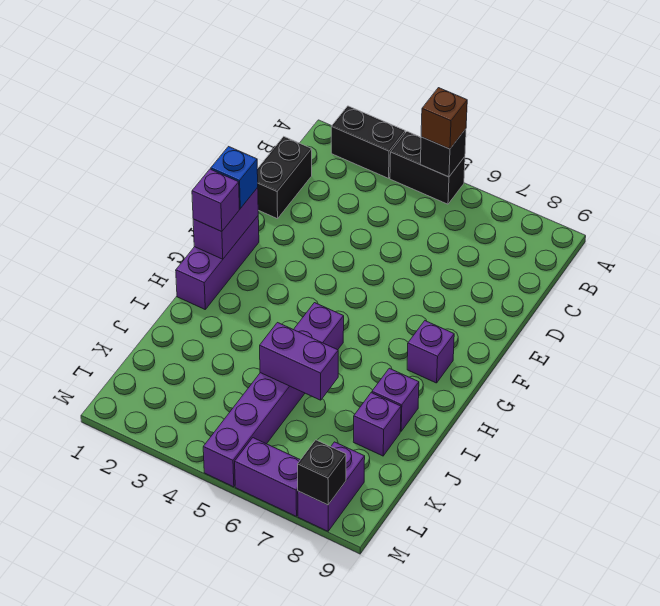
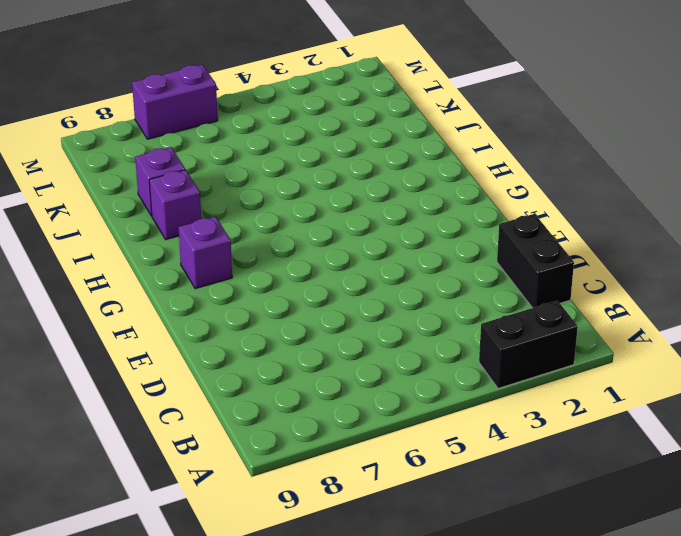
none -> black 1x2 brick [390,131,465,204]
none -> purple 1x3 brick [176,216,259,309]
none -> purple 1x6 brick [203,303,344,487]

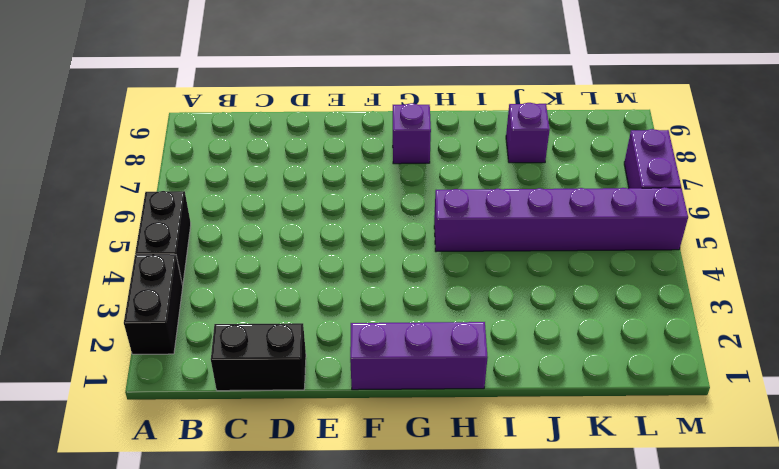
none -> purple 1x1 brick [372,368,419,431]
none -> purple 1x2 brick [298,442,365,531]
none -> black 1x1 brick [420,129,466,177]

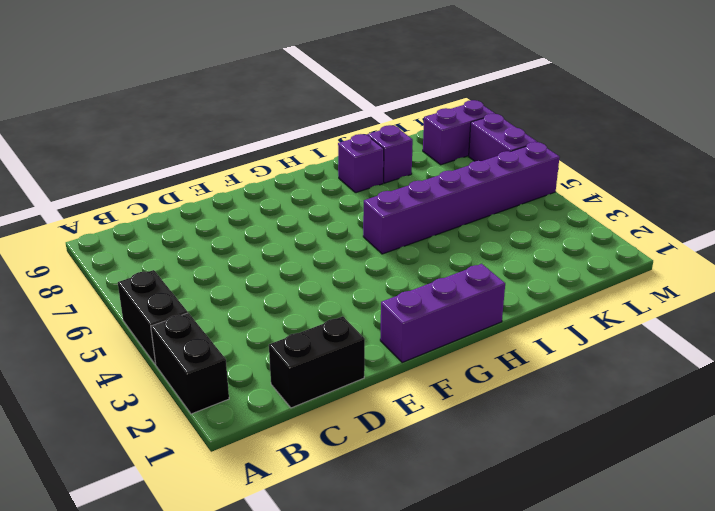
none -> purple 1x1 brick [407,321,454,383]
none -> black 1x1 brick [420,129,466,177]
none -> purple 1x2 brick [193,188,258,259]

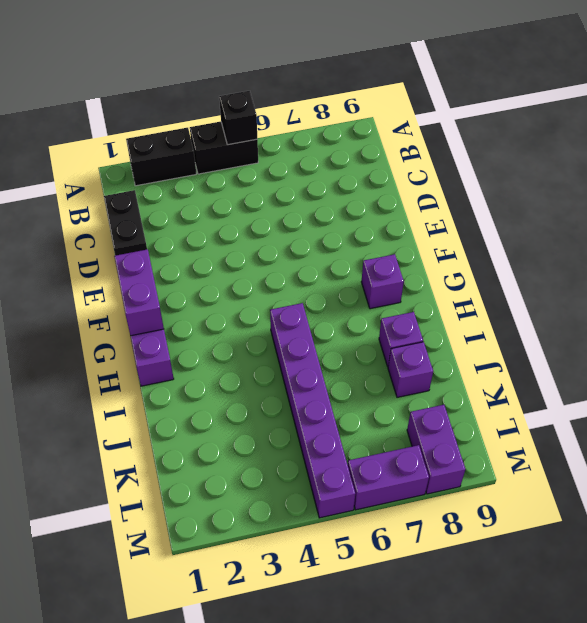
none -> purple 1x2 brick [260,323,338,400]
none -> black 1x1 brick [298,440,346,505]
none -> brown 1x1 brick [421,88,467,149]

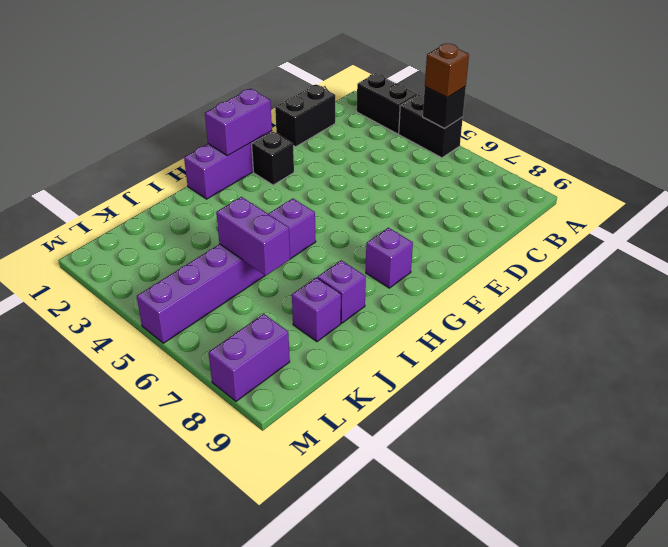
black 1x1 brick [252,132,294,185] -> black 1x1 brick moved to [298,440,346,505]
none -> purple 1x2 brick [235,438,300,516]
none -> blue 1x1 brick [211,147,258,208]
none -> purple 1x1 brick [192,169,239,232]

